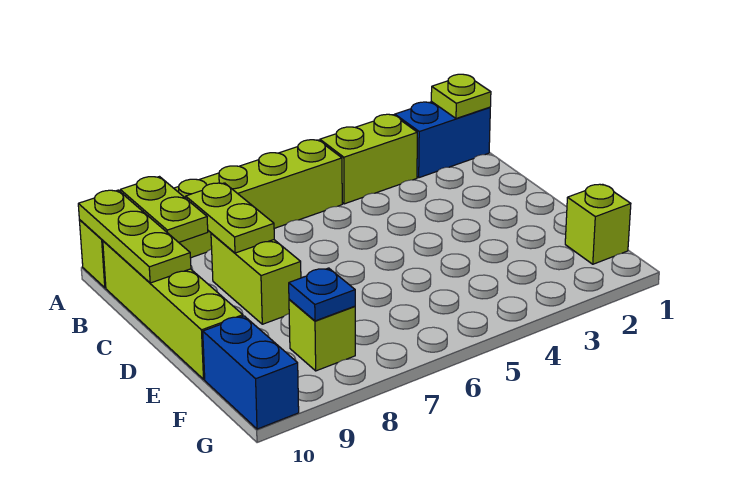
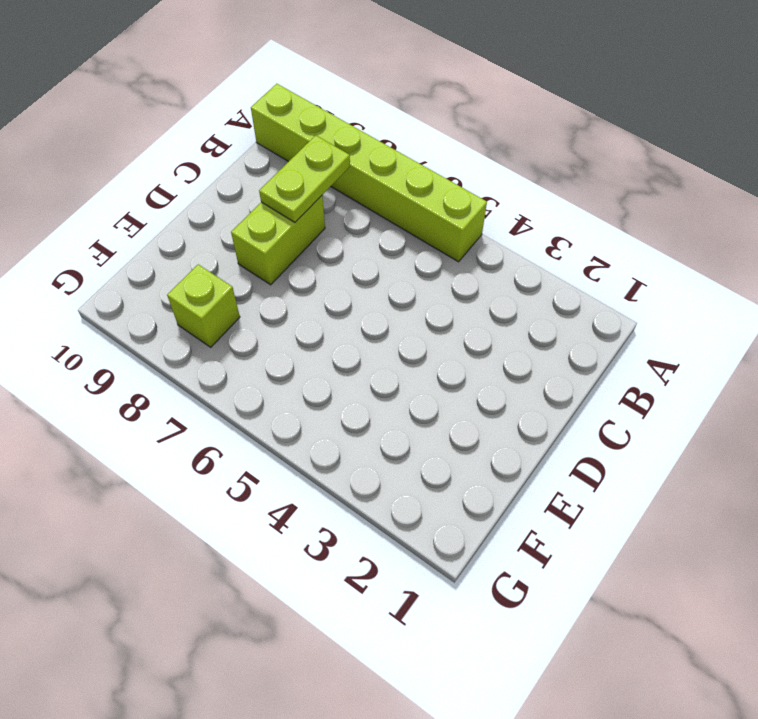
none -> blue 1x2 brick [395,102,490,178]
none -> lime 1x2 brick [320,114,417,204]
none -> lime 1x4 brick [103,241,243,379]

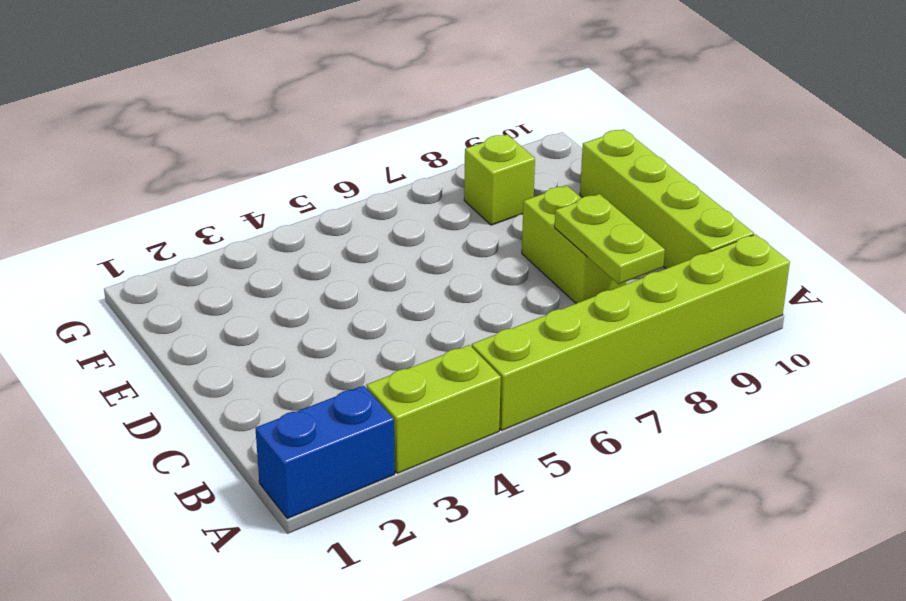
none -> lime 1x1 brick [565,184,631,264]
none -> blue 1x2 brick [203,316,299,429]
none -> lime 1x1 plate [431,74,491,119]

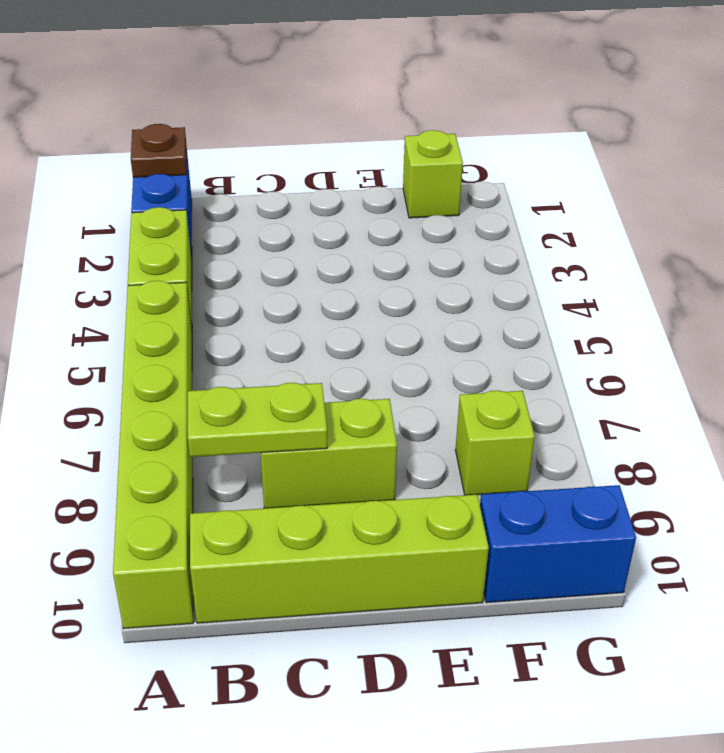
brown 1x1 plate [131,124,187,177] -> lime 1x1 plate [431,74,491,119]
none -> lime 1x2 plate [120,177,208,242]
none -> lime 1x3 plate [78,190,191,283]
none -> blue 1x1 plate [289,268,355,321]

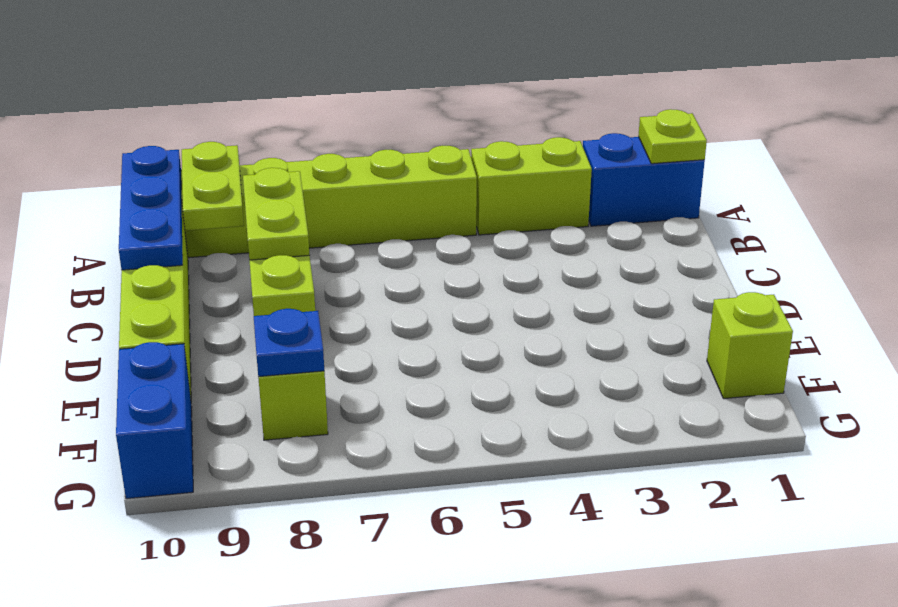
blue 1x3 plate [119,146,183,270] -> lime 1x3 plate [78,190,191,283]

